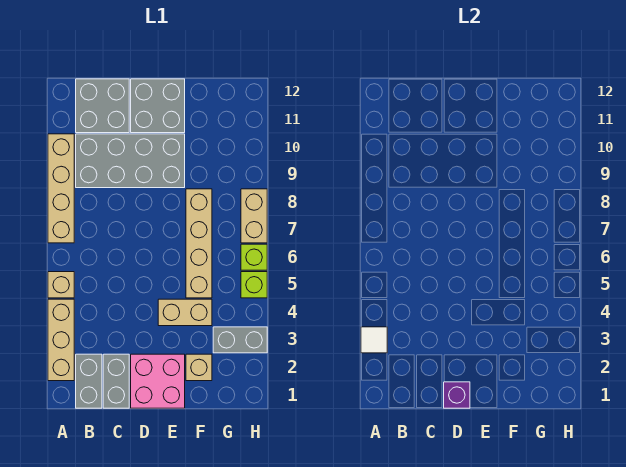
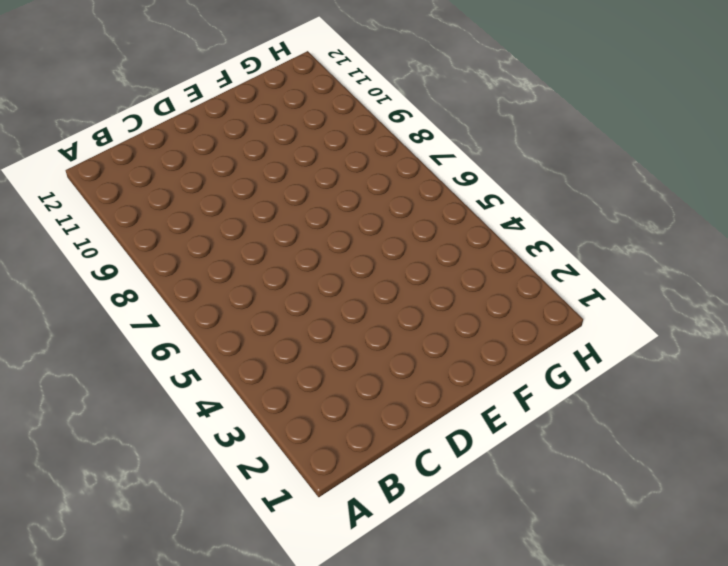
none -> tan 1x3 brick [48,299,74,381]
none -> tan 1x1 brick [48,272,74,298]
none -> tan 1x4 brick [48,134,74,243]

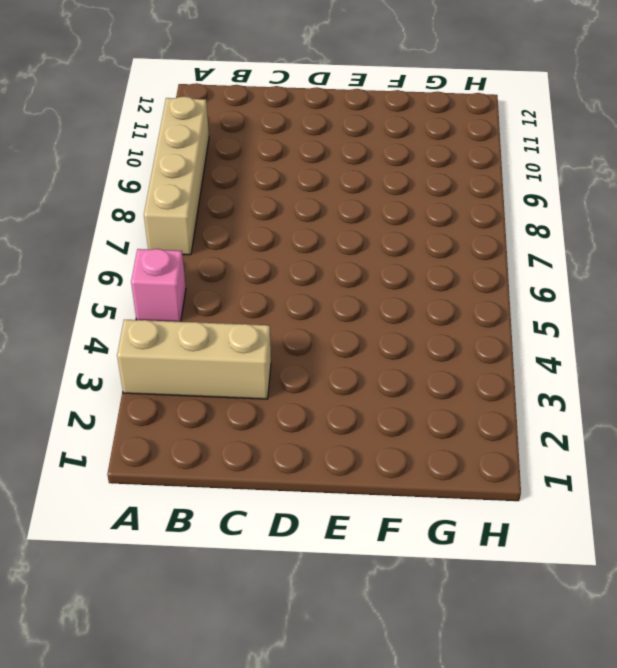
tan 1x3 brick [117,320,271,399] -> tan 1x3 brick turned to [48,299,74,381]
pink 1x1 brick [131,249,186,322] -> tan 1x1 brick [48,272,74,298]
none -> grey 1x2 brick [76,354,102,408]
none -> grey 2x4 brick [76,134,185,188]
none -> grey 2x2 brick [76,79,129,133]

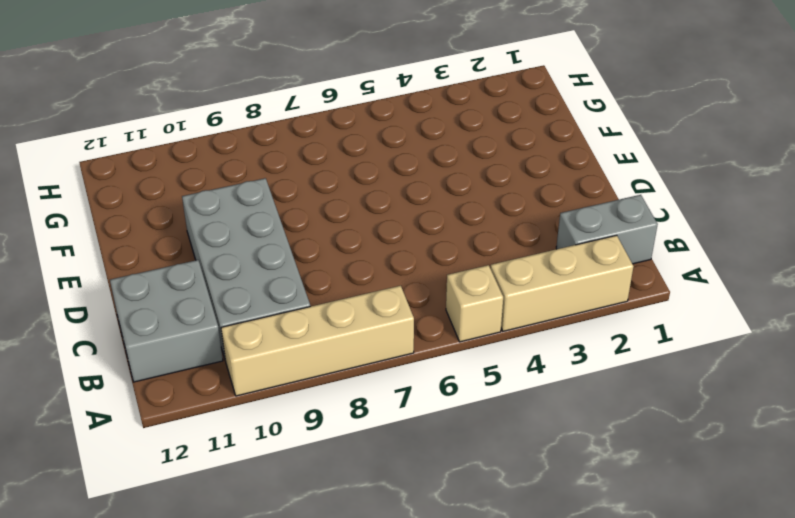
none -> grey 1x2 brick [103,354,129,408]
none -> pink 2x2 brick [131,354,185,408]
none -> grey 2x2 brick [131,79,185,133]

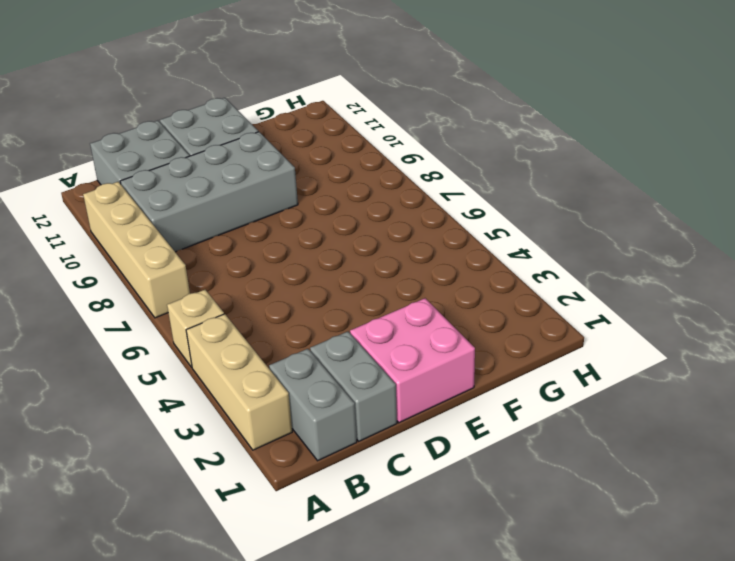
none -> tan 1x2 brick [158,299,212,326]
none -> tan 1x1 brick [186,354,212,381]
none -> tan 1x4 brick [186,189,212,298]

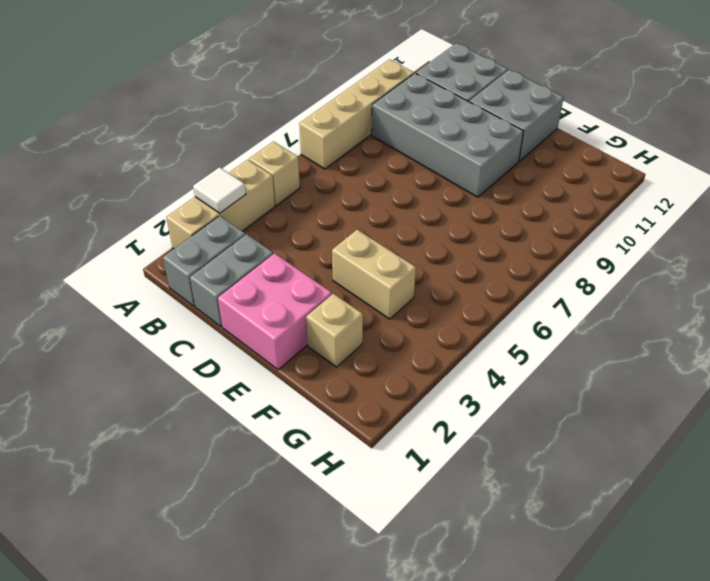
none -> tan 1x4 brick [186,189,212,298]
none -> grey 1x2 brick [213,327,267,353]
none -> lime 1x1 brick [241,272,267,298]

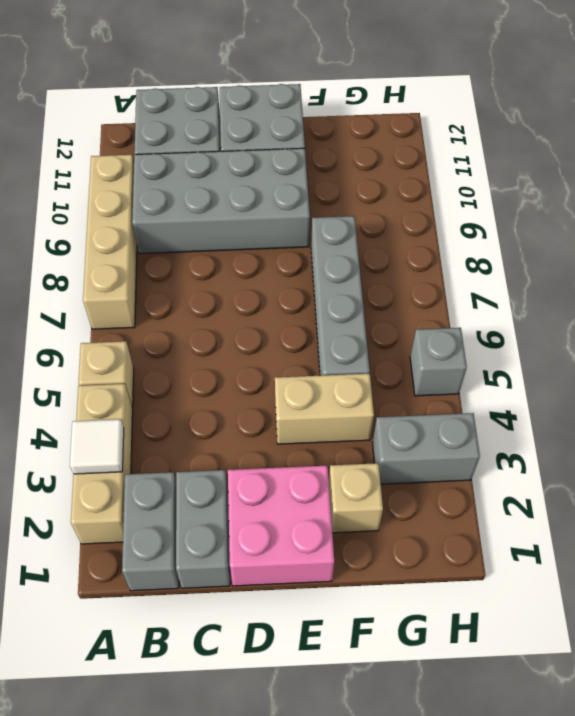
grey 1x4 brick [311,216,370,376] -> tan 1x4 brick [186,189,212,298]
grey 1x1 brick [410,328,467,396] -> lime 1x1 brick [241,272,267,298]
none -> lime 1x1 brick [241,244,267,270]
none -> tan 1x2 brick [241,189,267,243]
none -> purple 1x1 brick [444,382,470,408]

